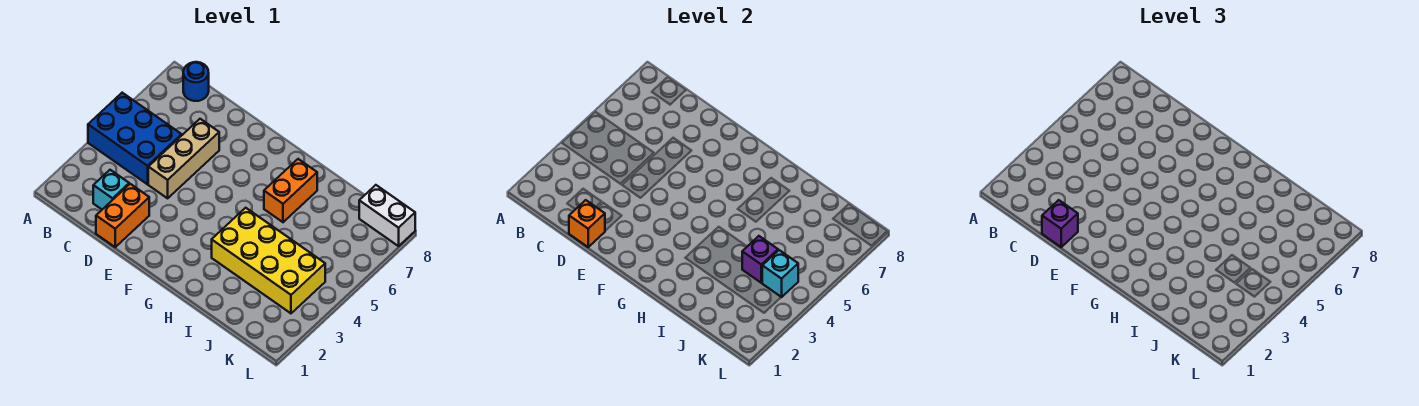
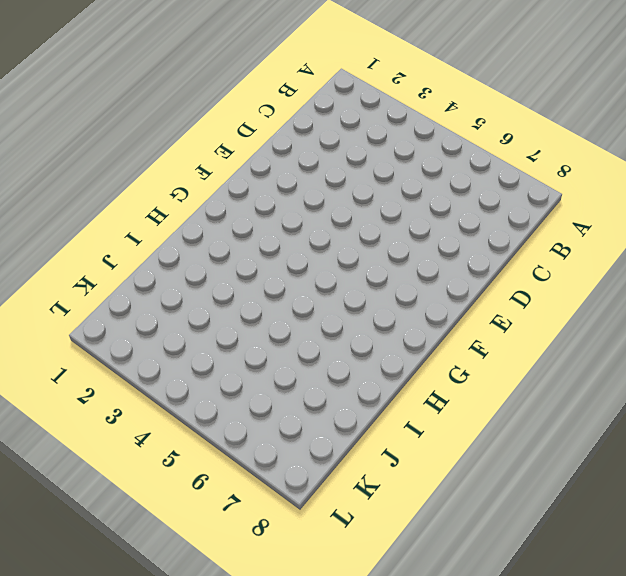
none -> blue 2x3 brick [88,93,182,184]
none -> blue 1x1 round brick [183,62,209,101]
none -> cyan 1x1 brick [93,170,129,209]

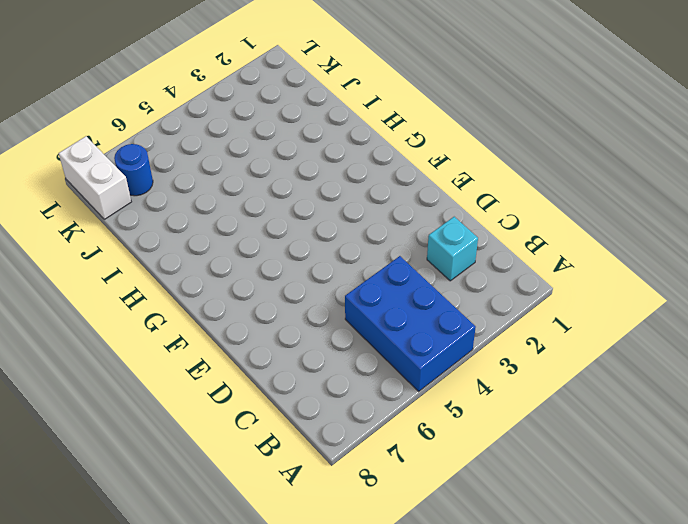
blue 1x1 round brick [114,144,153,196] -> blue 1x1 round brick moved to [183,62,209,101]
none -> orange 1x2 brick [96,184,149,247]
none -> tan 1x3 brick [148,119,219,198]
none -> yellow 2x4 brick [212,208,325,313]

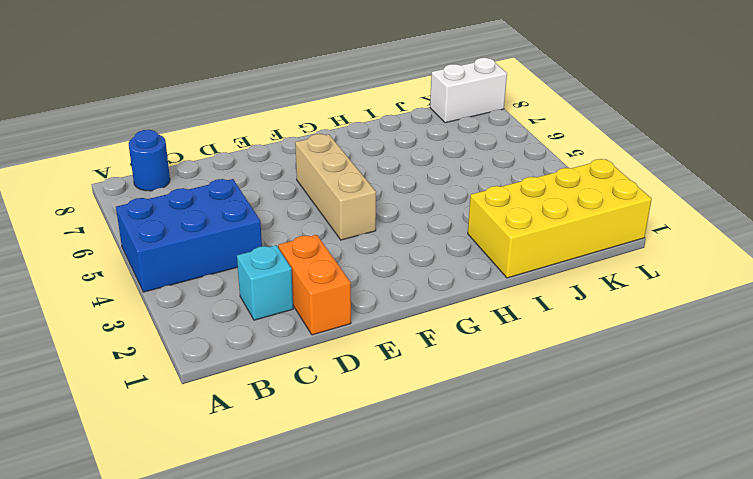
tan 1x3 brick [295,134,376,240] -> tan 1x3 brick moved to [148,119,219,198]
yellow 2x4 brick [468,159,652,278] -> yellow 2x4 brick moved to [212,208,325,313]
none -> orange 1x2 brick [264,159,317,222]
none -> orange 1x1 brick [569,200,605,247]
none -> purple 1x1 brick [742,236,778,283]

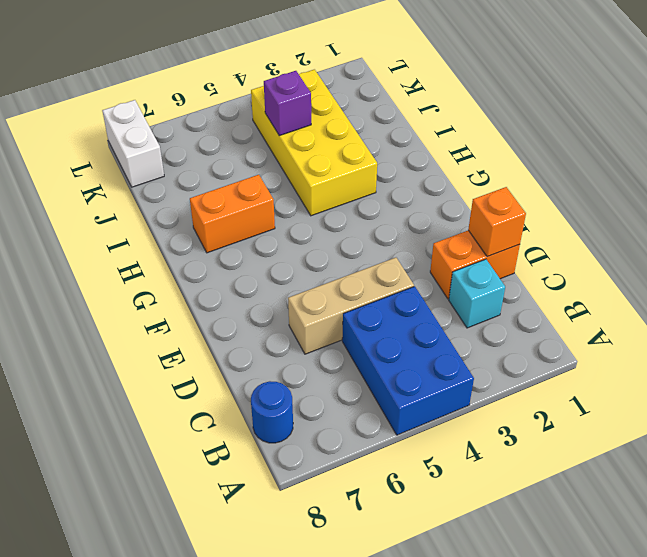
none -> cyan 1x1 brick [762,250,798,297]
none -> purple 1x1 brick [1042,200,1078,247]

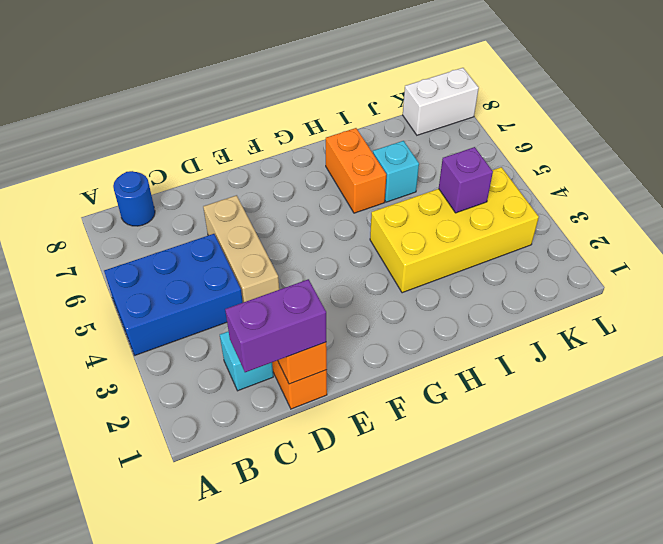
purple 1x2 brick [225,279,326,372] -> purple 1x1 brick [1042,200,1078,247]
cyan 1x1 brick [373,141,419,202] -> cyan 1x1 brick moved to [762,250,798,297]

